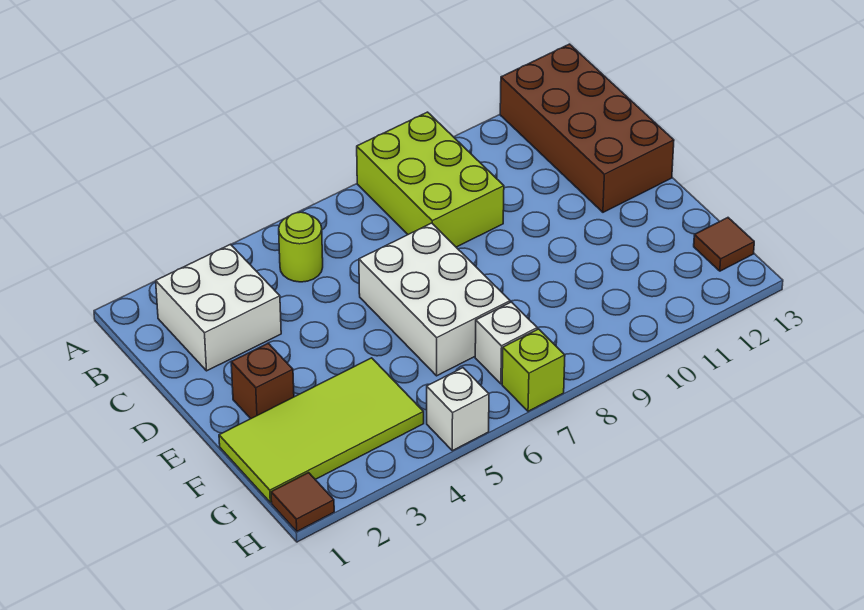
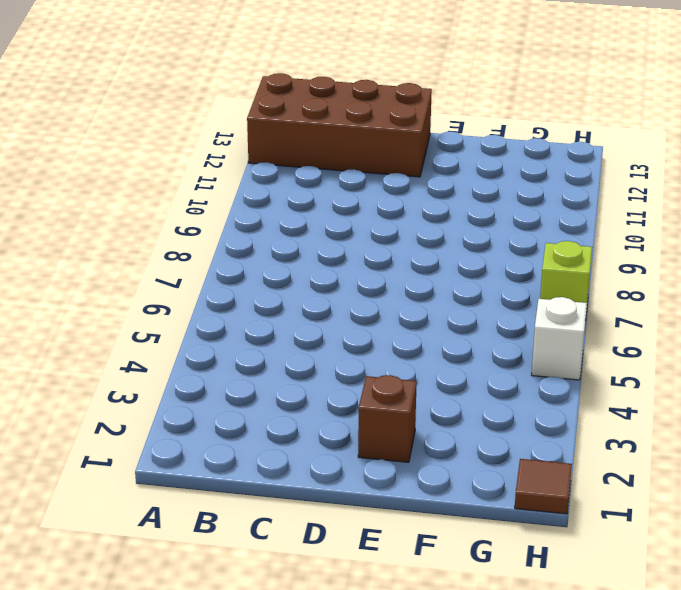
none -> lime 2x3 brick [357,112,504,247]
none -> white 2x2 brick [156,244,281,371]
none -> lime 1x1 round brick [279,212,323,282]

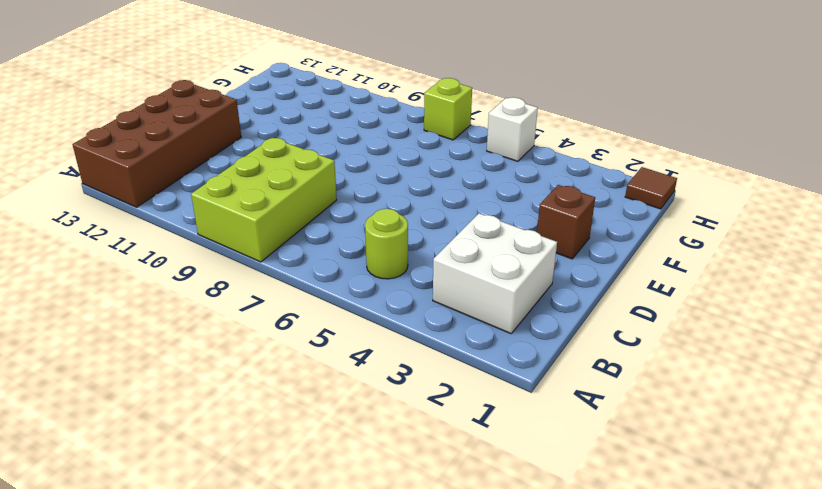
none -> white 2x3 brick [359,223,510,376]
none -> lime 2x4 tile [219,358,424,502]
none -> white 1x1 brick [475,302,537,384]

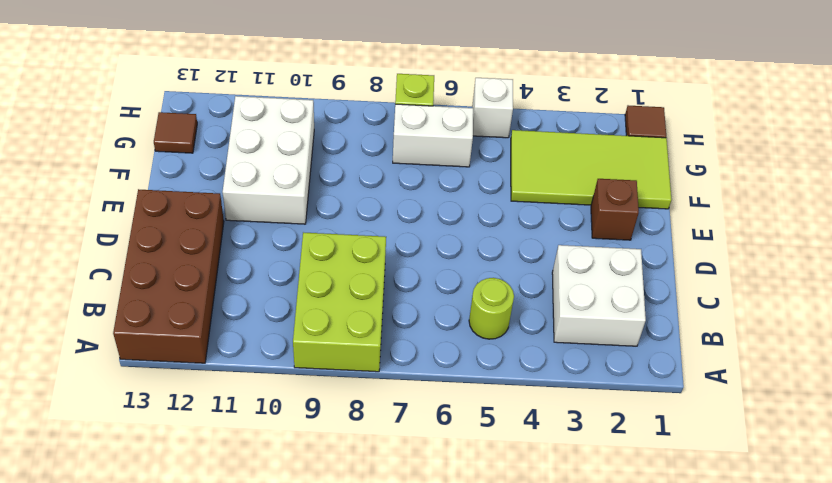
white 2x3 brick [223,96,314,224] -> white 2x3 brick moved to [359,223,510,376]
white 1x2 brick [393,104,473,167] -> white 1x1 brick [475,302,537,384]

